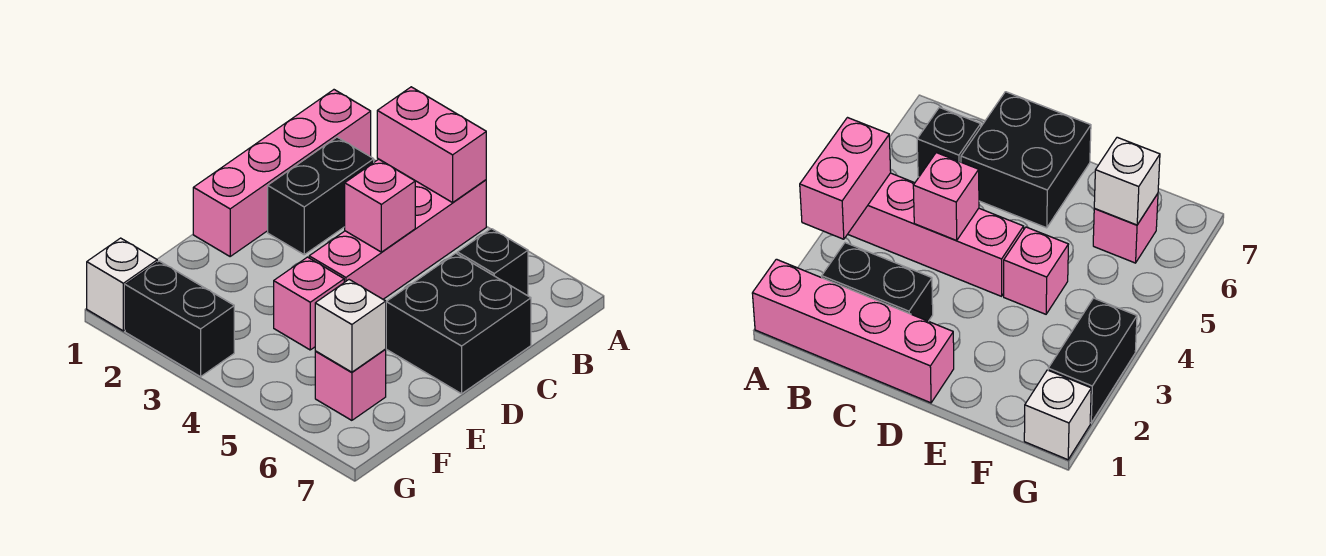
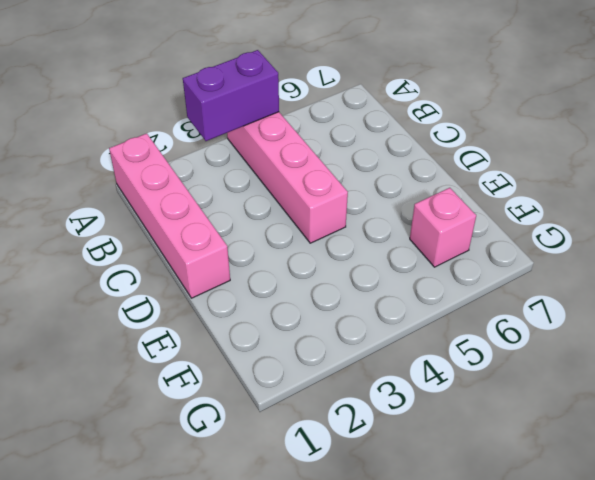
purple 1x2 brick [183,50,279,141] -> pink 1x2 brick [377,87,486,203]
none -> black 1x2 brick [268,137,374,255]
none -> black 1x1 brick [457,229,528,296]
none -> black 2x2 brick [386,253,531,394]

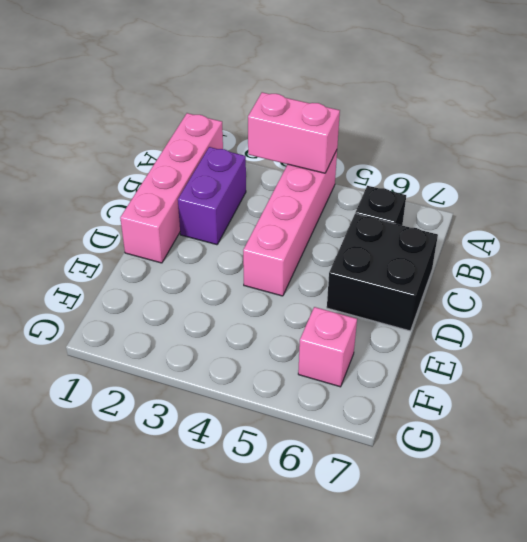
purple 1x2 brick [178,147,246,245] -> black 1x2 brick [268,137,374,255]
none -> pink 1x1 brick [274,257,344,350]
none -> white 1x1 brick [87,238,157,331]
none -> black 1x2 brick [125,261,234,377]

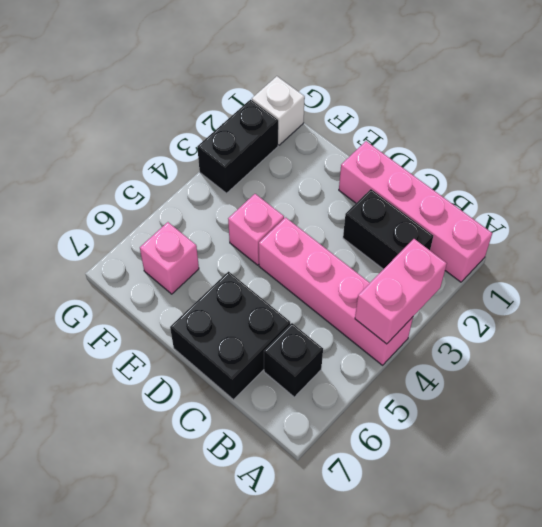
none -> pink 1x1 brick [345,159,415,252]
none -> white 1x1 brick [315,280,386,372]

